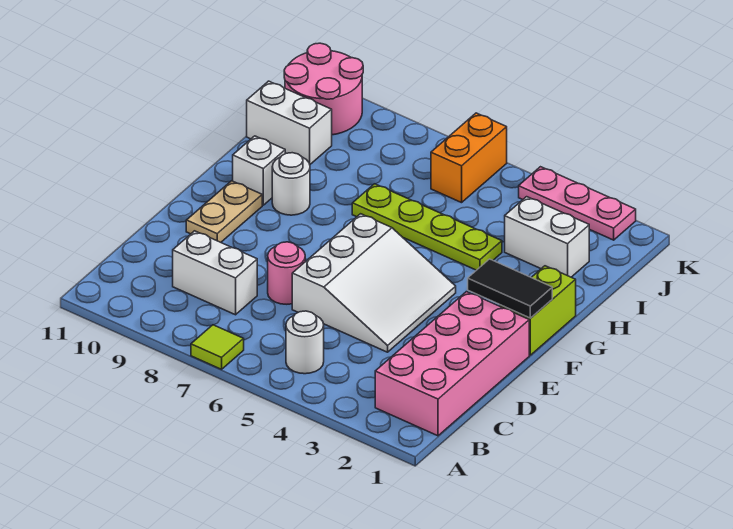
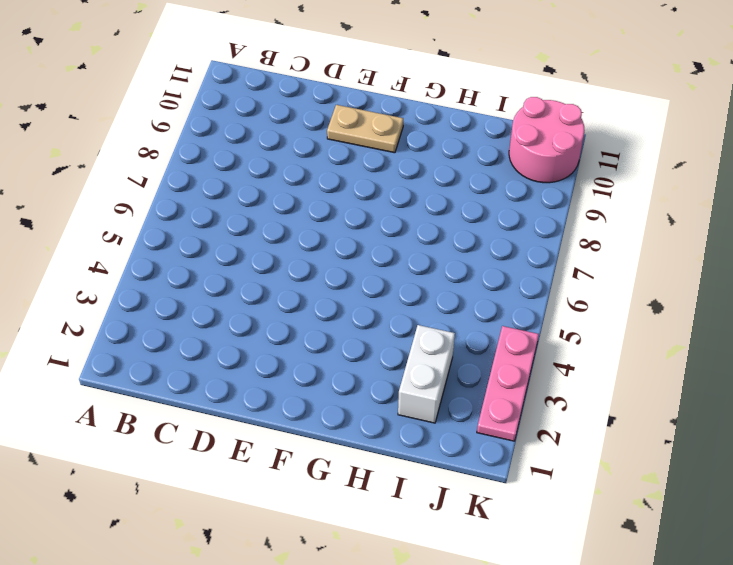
none -> lime 1x1 tile [191,325,244,369]
none -> pink 2x4 brick [375,292,529,436]
none -> white 1x1 round brick [286,311,324,374]

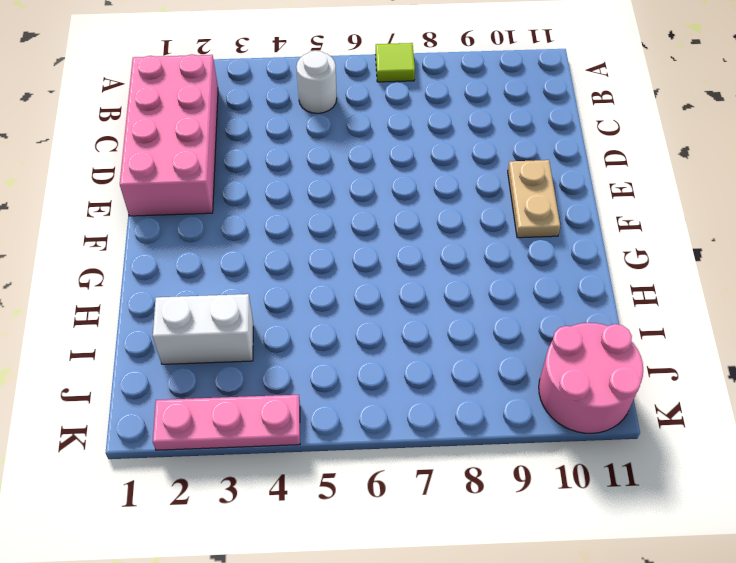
none -> white 1x2 brick [173,231,257,315]
none -> white 3x3 slope [292,214,456,352]
none -> pink 1x1 round brick [268,242,305,304]

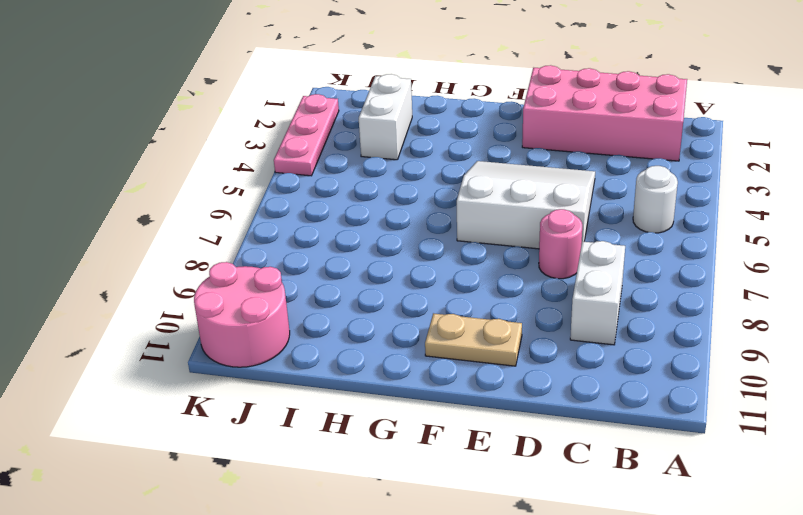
none -> lime 1x1 tile [191,325,244,369]
none -> lime 1x2 brick [500,266,576,355]
none -> white 1x1 round brick [272,153,310,215]

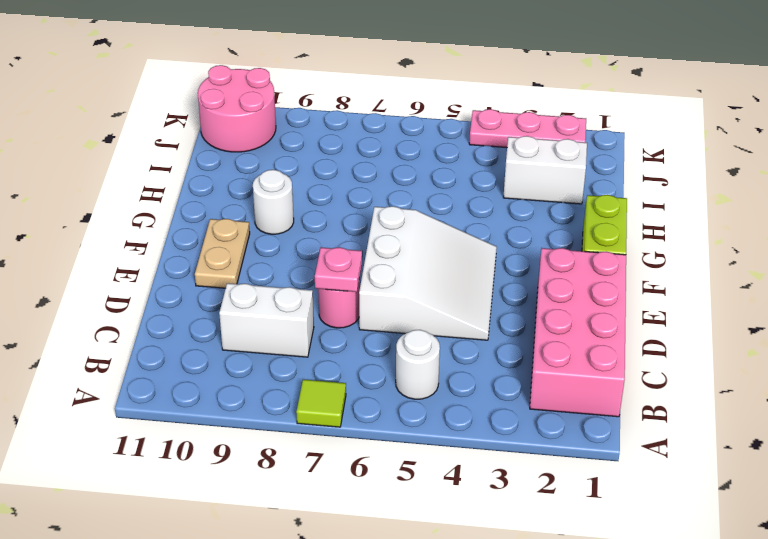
pink 1x1 plate [315,247,362,292] -> none
none -> white 1x1 brick [233,136,285,205]
none -> lime 1x4 plate [352,184,502,270]
none -> white 1x2 brick [247,81,332,164]

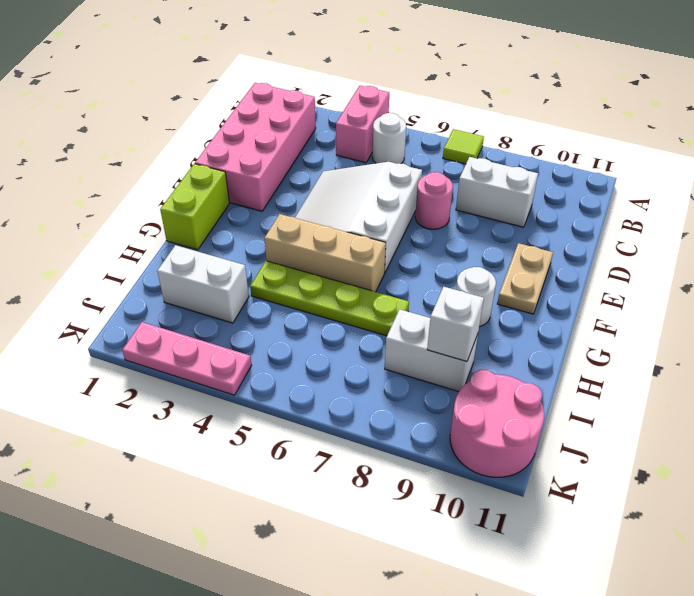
pink 1x2 brick [336,86,389,163] -> none
tan 1x3 brick [264,214,386,292] -> none
white 1x2 brick [385,309,478,392] -> white 1x2 brick moved to [247,81,332,164]
white 1x1 brick [427,287,484,362] -> white 1x1 brick moved to [233,136,285,205]
none -> orange 1x2 brick [431,113,507,203]
none -> black 1x2 tile [468,259,552,318]

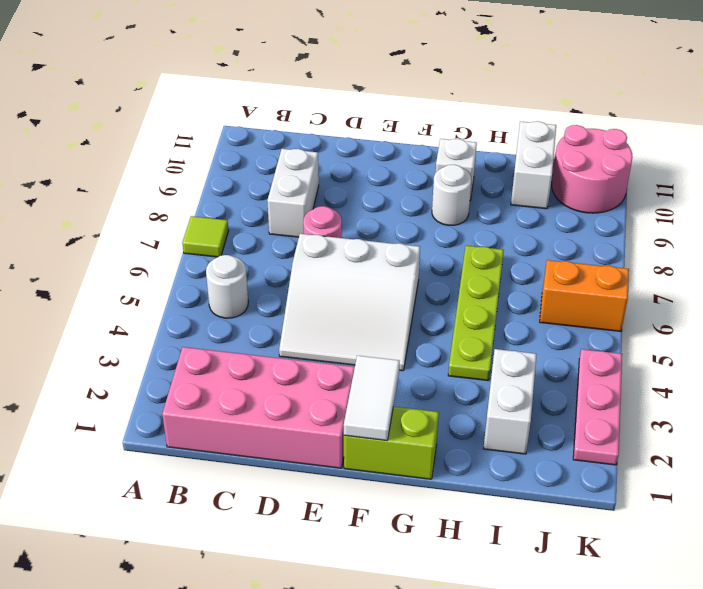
white 1x2 tile [344,356,400,440] -> black 1x2 tile [468,259,552,318]
none -> tan 1x2 plate [186,181,262,242]

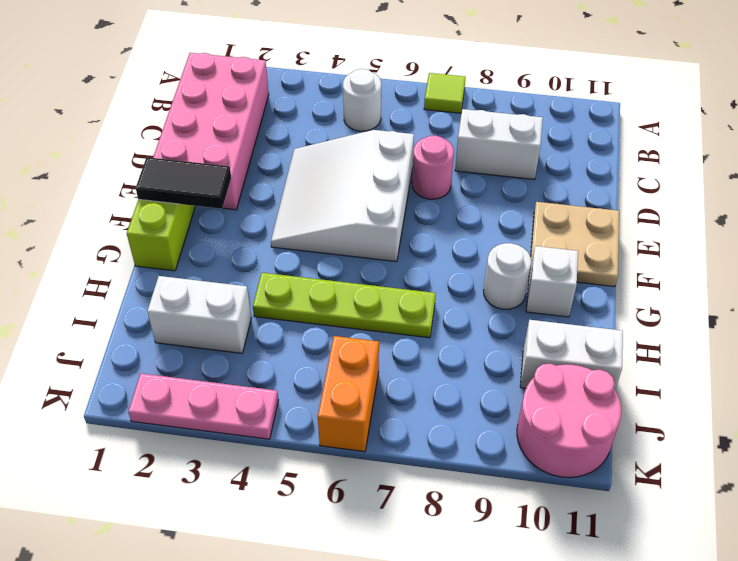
tan 2x2 plate [529,202,619,287] -> tan 1x2 plate [186,181,262,242]

